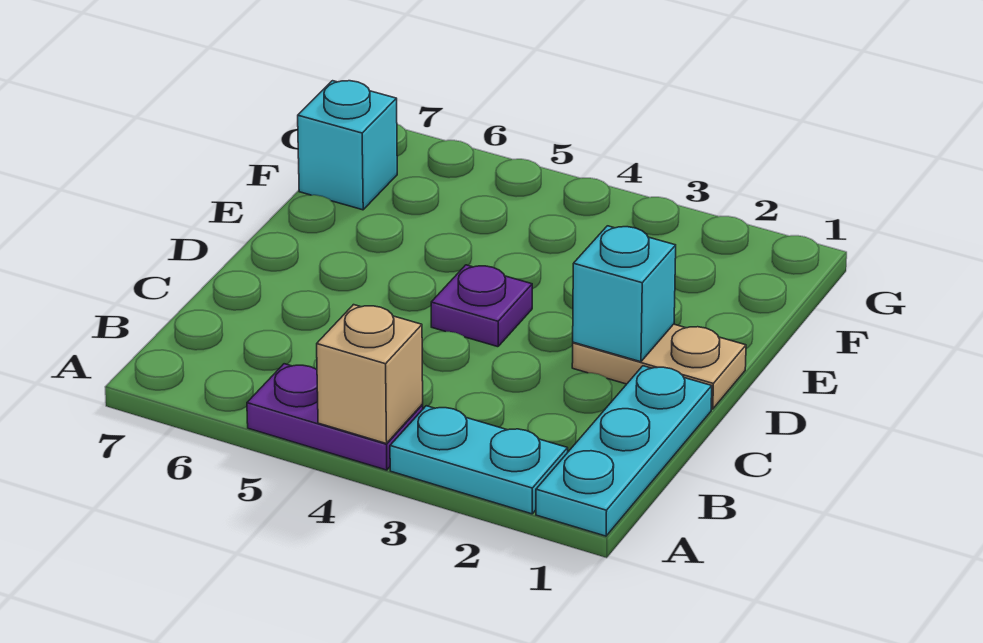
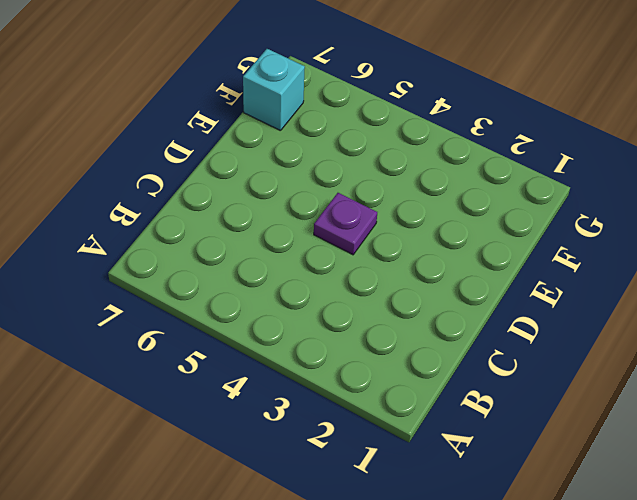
none -> cyan 1x3 plate [536,366,712,536]
none -> cyan 1x2 plate [390,406,568,514]

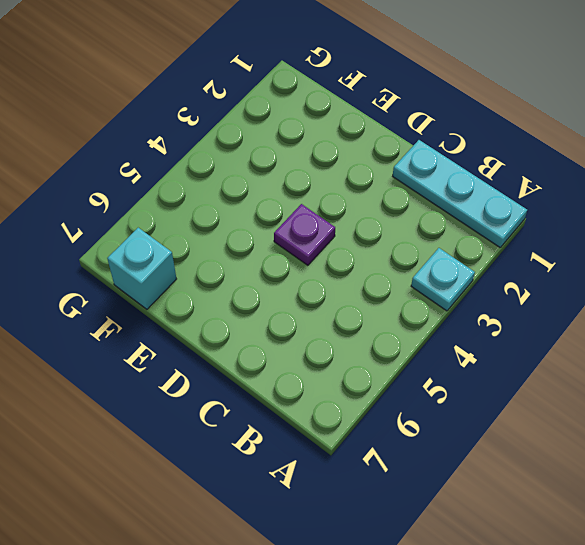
cyan 1x1 plate [411,248,475,311] -> cyan 1x2 plate [390,406,568,514]
none -> purple 1x2 plate [247,364,423,470]
none -> tan 1x2 plate [572,324,746,409]

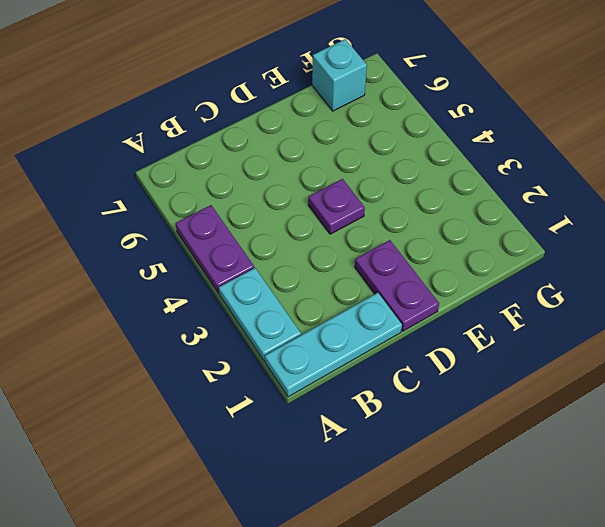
purple 1x2 plate [355,240,439,331] -> tan 1x2 plate [572,324,746,409]
none -> tan 1x1 brick [317,305,423,444]
none -> cyan 1x1 brick [573,226,676,362]

